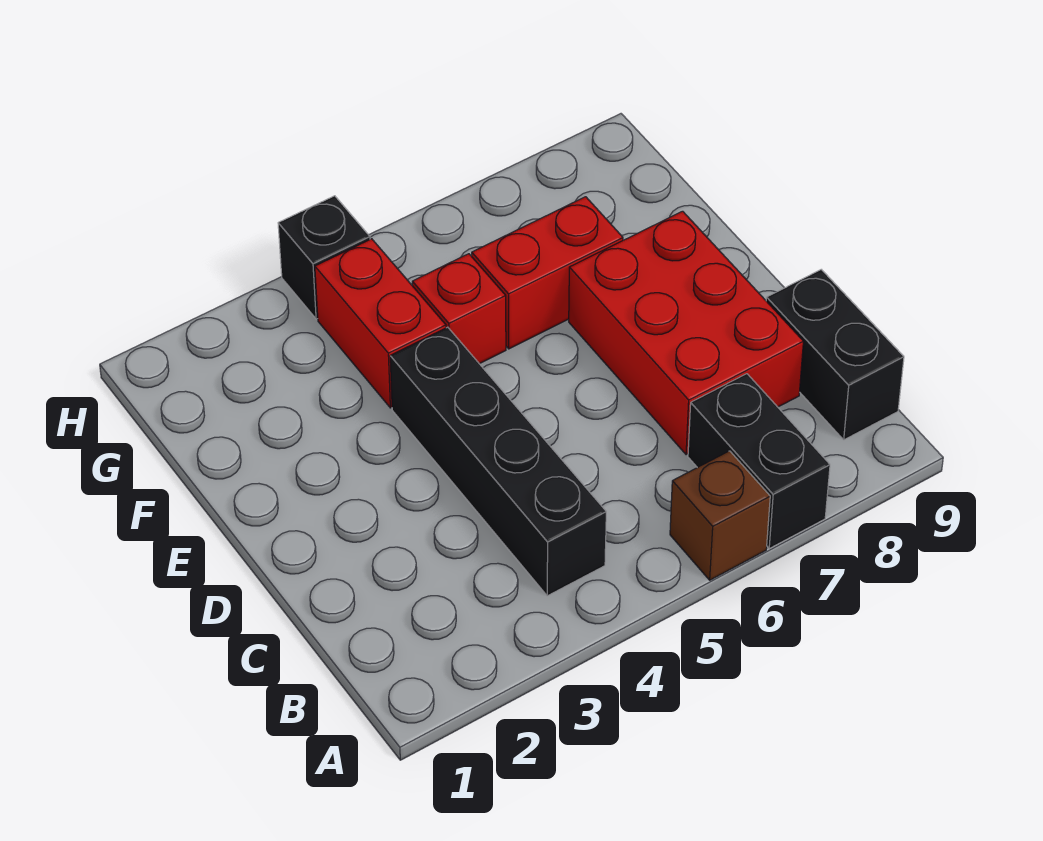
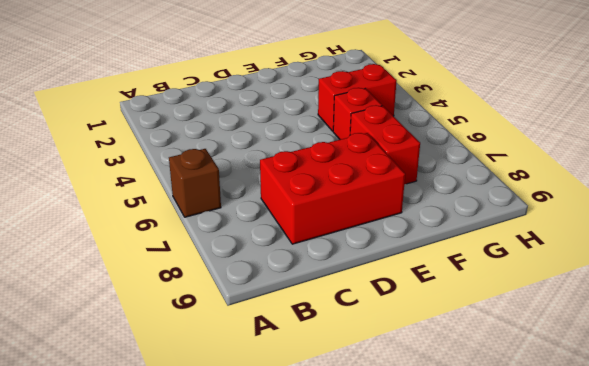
none -> black 1x2 brick [688,374,830,548]
none -> black 1x4 brick [390,327,606,596]

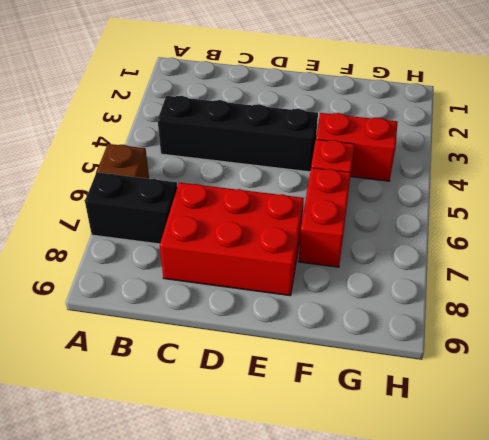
none -> black 1x2 brick [766,270,904,440]
none -> black 1x1 brick [278,196,370,319]

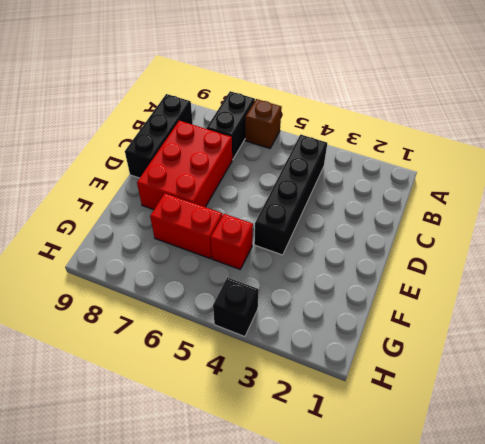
black 1x3 brick [125,94,193,178] -> black 1x2 brick [766,270,904,440]
none -> red 1x2 brick [315,239,446,408]

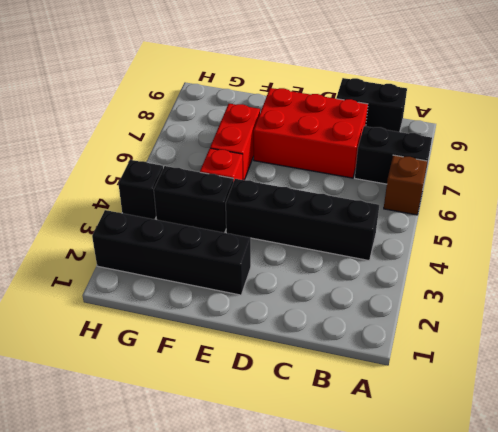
black 1x4 brick [92,210,251,295] -> none
black 1x2 brick [154,166,233,233] -> red 1x2 brick [315,239,446,408]

